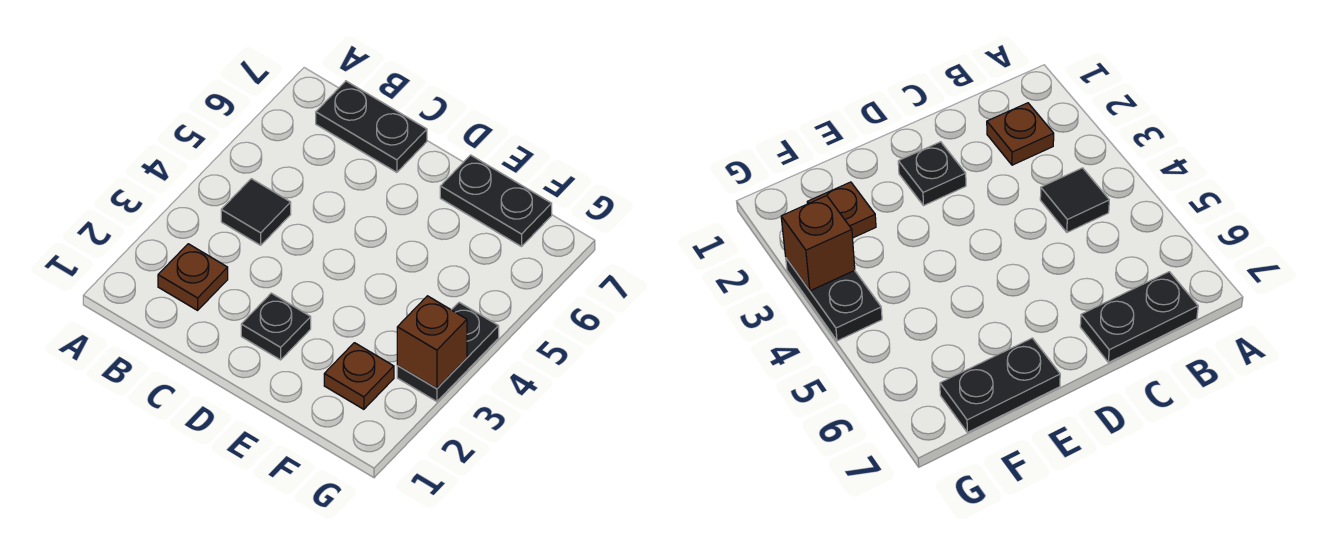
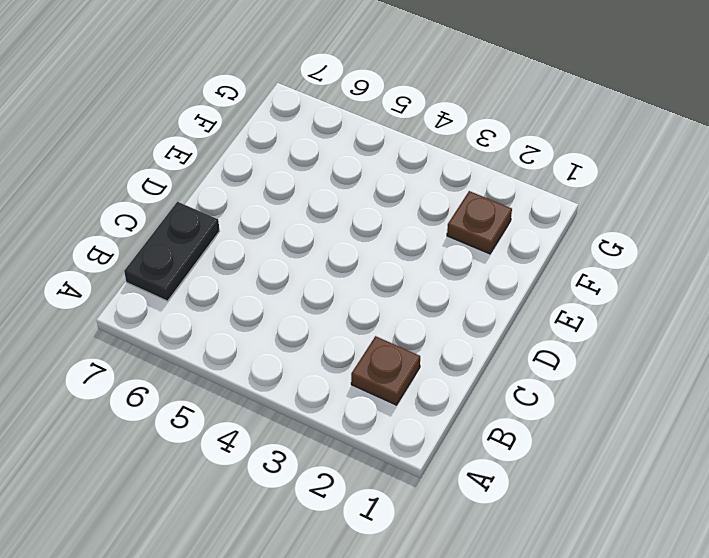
none -> black 1x1 tile [221,179,291,245]
none -> black 1x1 plate [241,293,311,360]

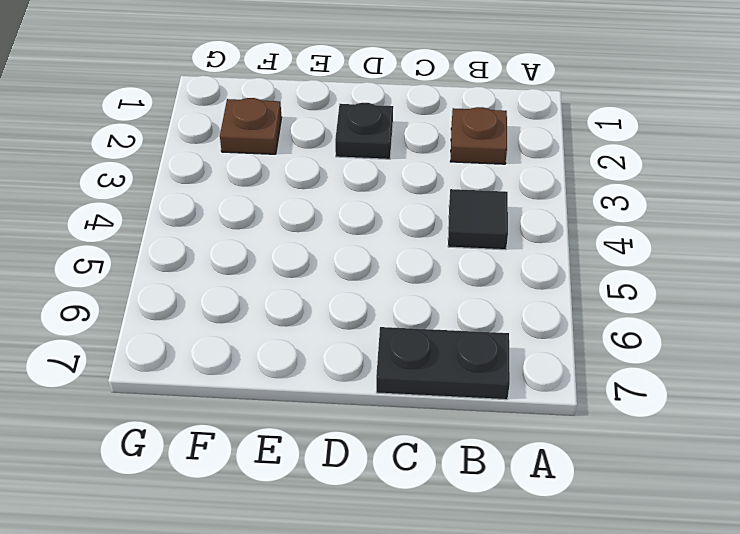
none -> black 1x2 plate [440,155,552,247]
none -> black 1x2 plate [397,302,499,401]

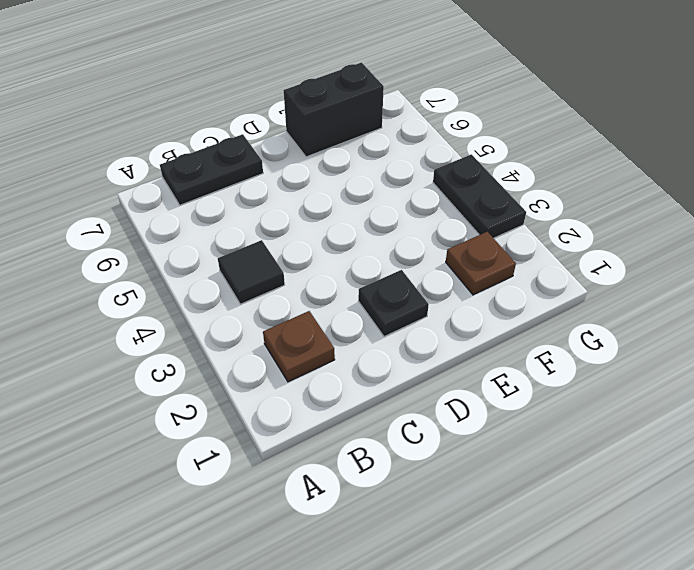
black 1x2 brick [283,63,384,157] -> black 1x2 plate [440,155,552,247]
none -> brown 1x1 brick [397,296,467,389]

